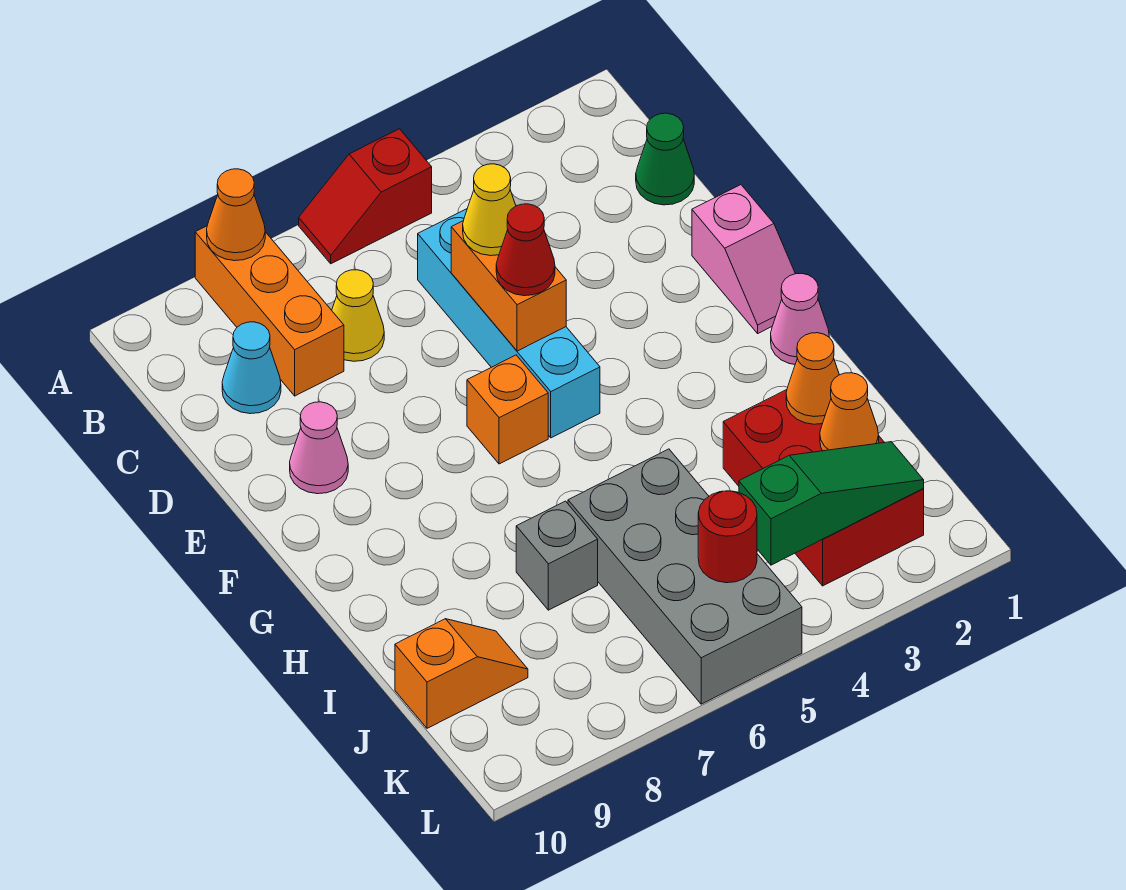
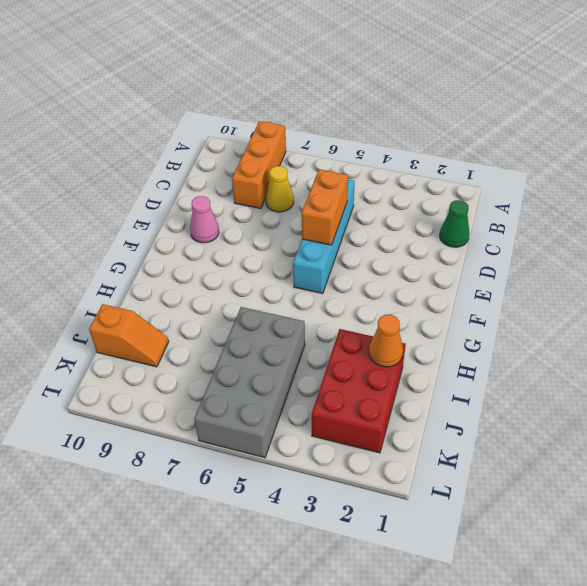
none -> red 1x2 slope [299,129,432,264]
none -> cyan 1x1 cone [222,322,281,414]
none -> pink 1x2 slope [692,185,795,333]

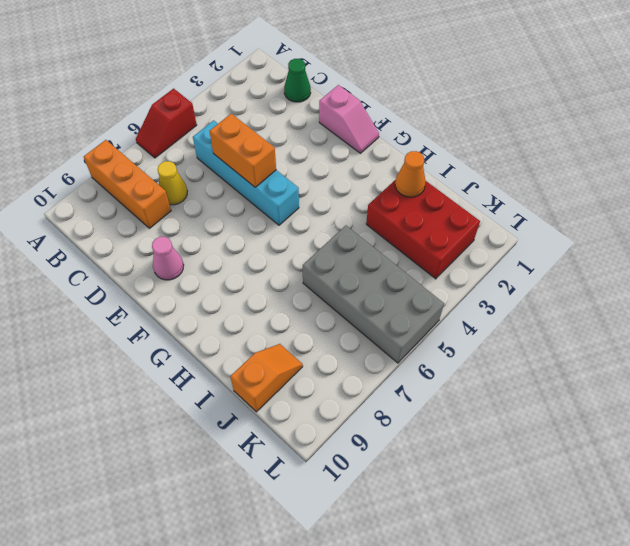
none -> cyan 1x1 cone [222,322,281,414]
none -> orange 1x1 brick [467,355,548,464]
none -> pink 1x1 cone [771,274,829,364]

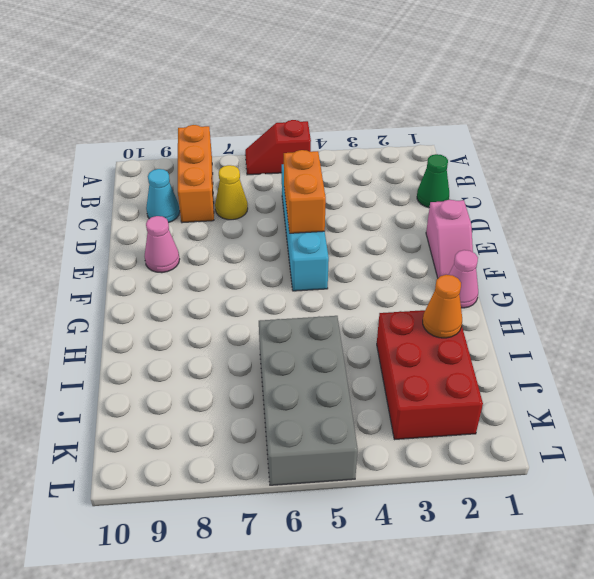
none -> orange 1x1 brick [467,355,548,464]
none -> grey 1x1 brick [516,501,598,610]
none -> orange 1x2 slope [395,619,528,728]

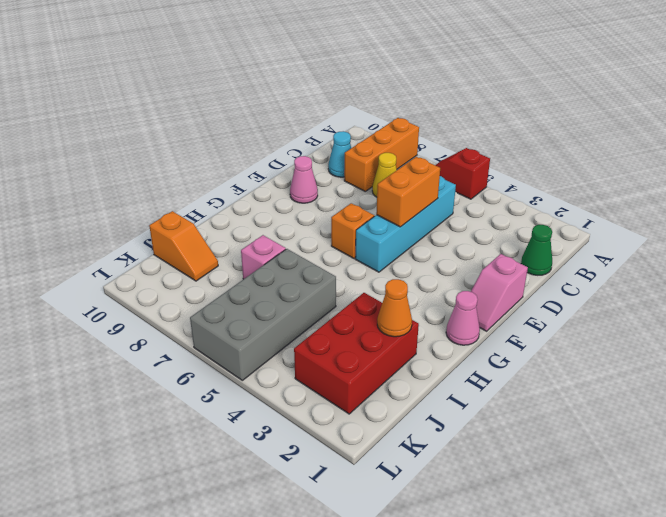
pink 1x1 brick [241,235,286,279] -> grey 1x1 brick [516,501,598,610]
none -> orange 1x1 cone [207,169,265,261]
none -> orange 1x1 cone [820,373,879,451]
none -> green 1x3 slope [739,442,924,565]

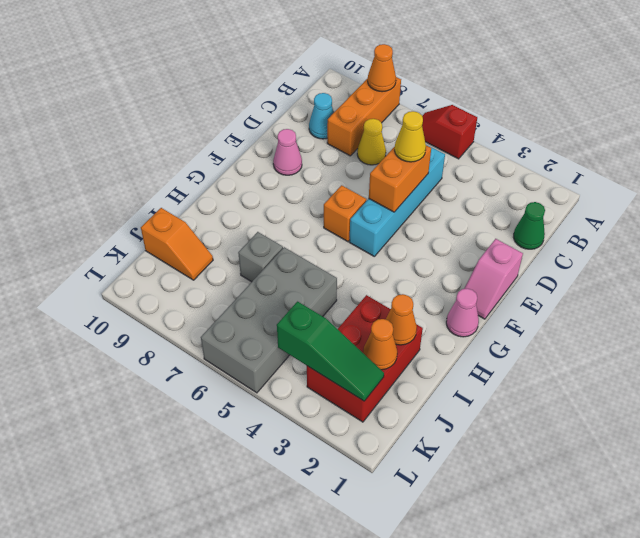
none -> red 1x1 round brick [698,491,757,583]
none -> red 1x1 cone [496,204,555,296]

